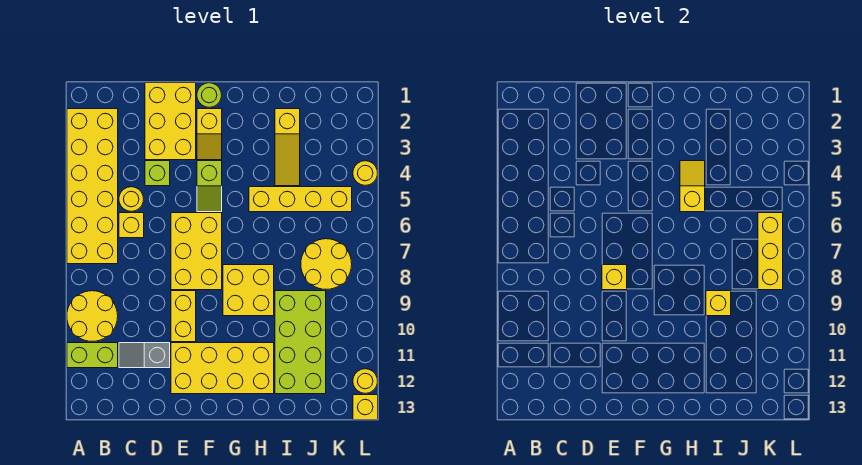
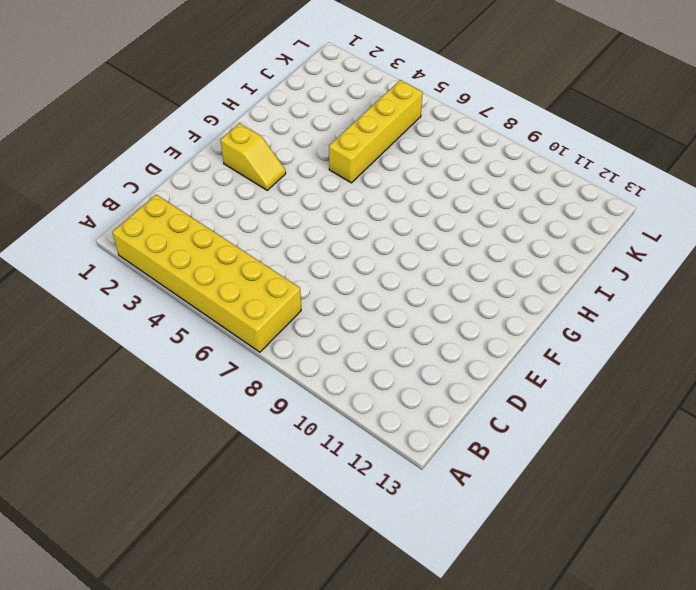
none -> yellow 2x2 round brick [67,291,118,341]
none -> lime 1x2 brick [67,343,118,368]
none -> yellow 1x1 round brick [119,187,144,211]

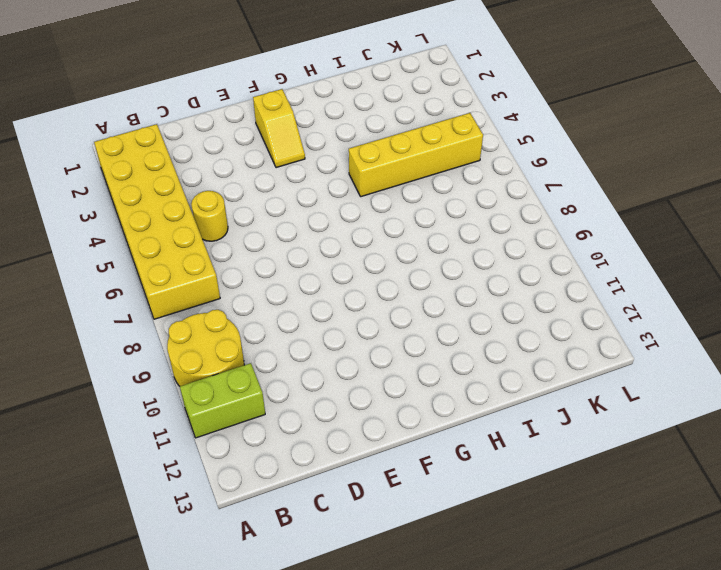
none -> yellow 1x1 brick [119,213,144,238]
none -> grey 1x2 slope [119,343,170,368]
none -> yellow 2x3 brick [145,83,196,160]

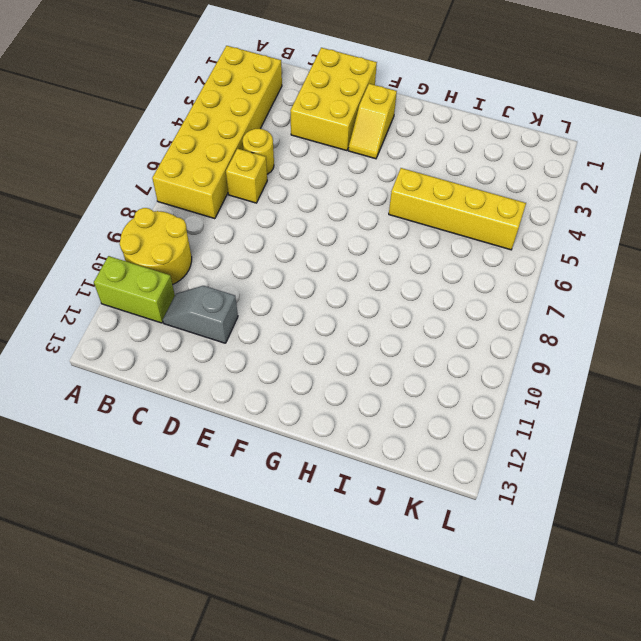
none -> lime 1x1 brick [145,161,170,186]
none -> yellow 2x3 brick [171,213,222,290]
none -> yellow 1x2 brick [171,291,196,342]

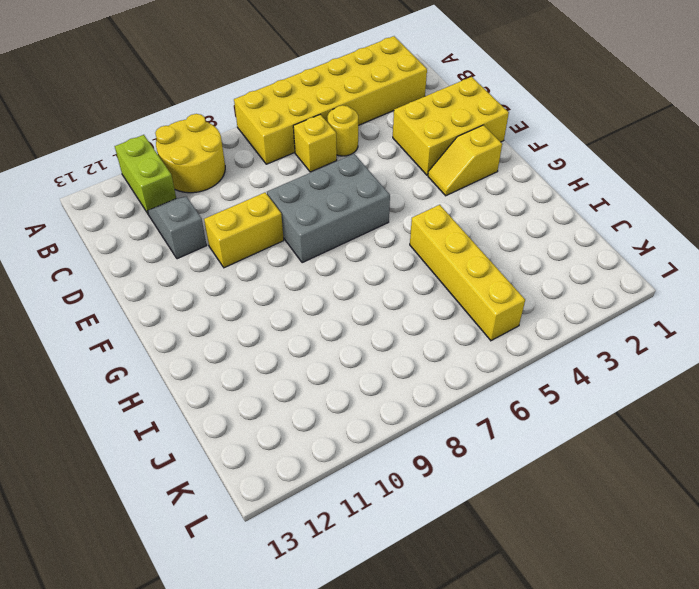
grey 2x3 brick [267,154,390,263] -> yellow 2x3 brick [171,213,222,290]
none -> lime 1x1 brick [145,161,170,186]
none -> yellow 2x4 brick [171,343,274,394]
none -> lime 1x1 round brick [197,83,222,107]

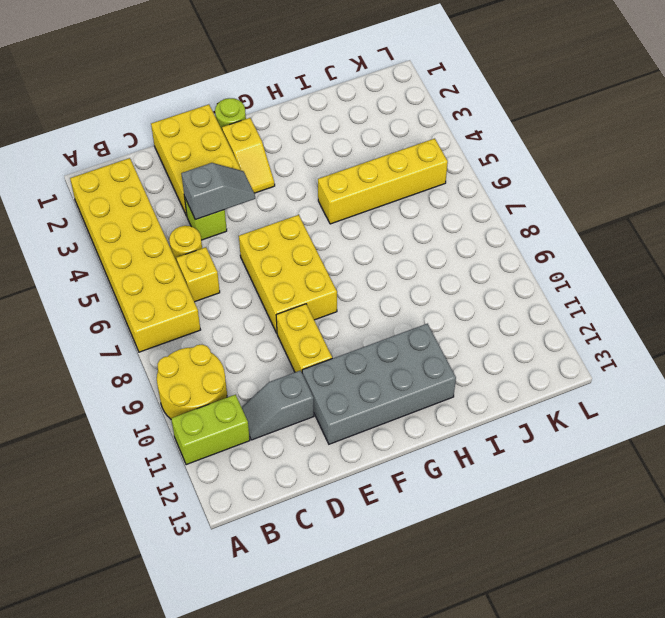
grey 1x2 slope [181,163,255,220] -> none
grey 2x4 brick [302,324,456,444] -> yellow 2x4 brick [171,343,274,394]
none -> lime 1x2 slope [197,161,222,212]
none -> yellow 2x2 brick [223,265,274,316]
none -> yellow 1x3 slope [275,109,300,186]

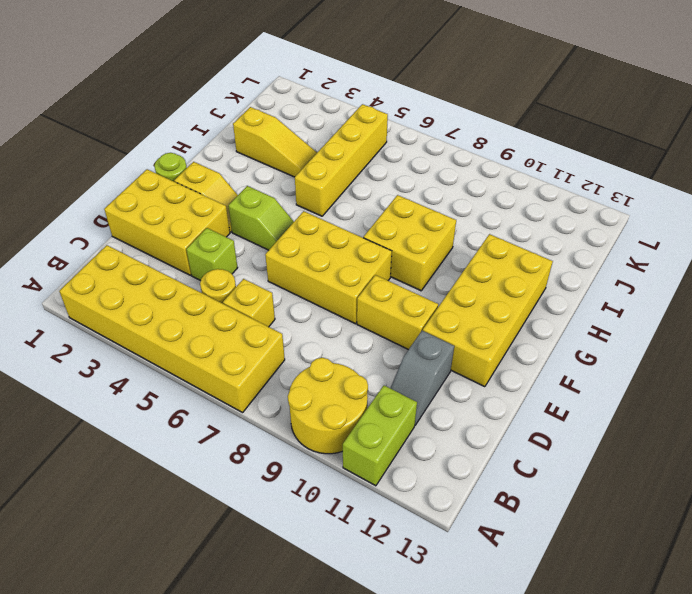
none -> lime 2x4 brick [275,291,326,394]
none -> yellow 2x2 round brick [301,239,352,289]
none -> yellow 1x1 round brick [353,161,378,185]

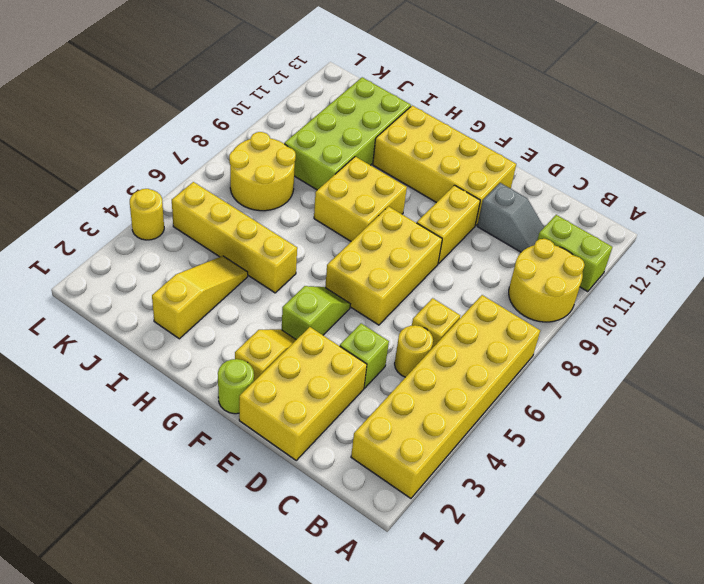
none -> yellow 1x1 round brick [353,369,378,393]
none -> yellow 1x1 brick [353,395,378,420]
none -> yellow 1x1 brick [602,265,627,290]

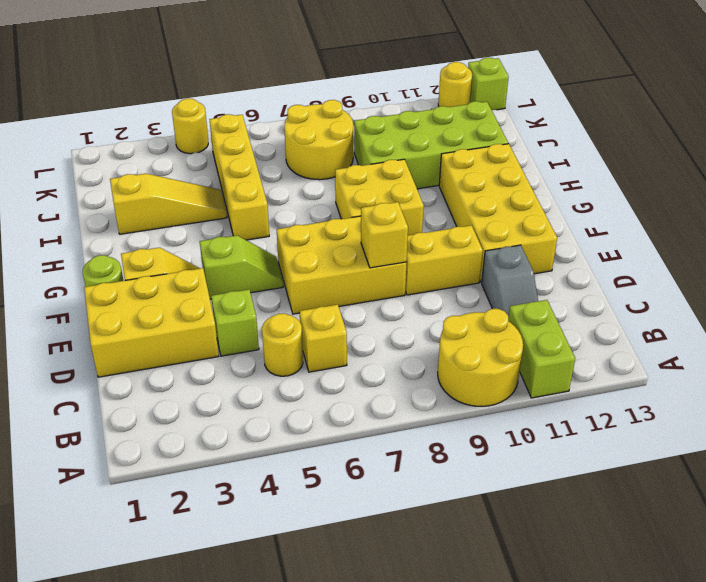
lime 1x1 brick [468,58,509,110] -> yellow 1x1 brick [353,395,378,420]
none -> yellow 2x6 brick [67,109,118,264]
none -> yellow 1x2 slope [680,161,705,212]
none -> yellow 1x1 brick [706,291,731,316]

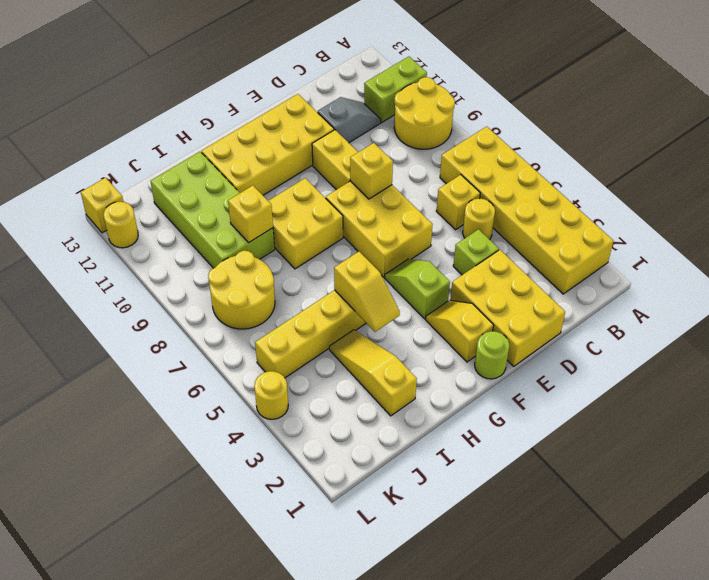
none -> yellow 1x3 brick [758,213,783,290]

